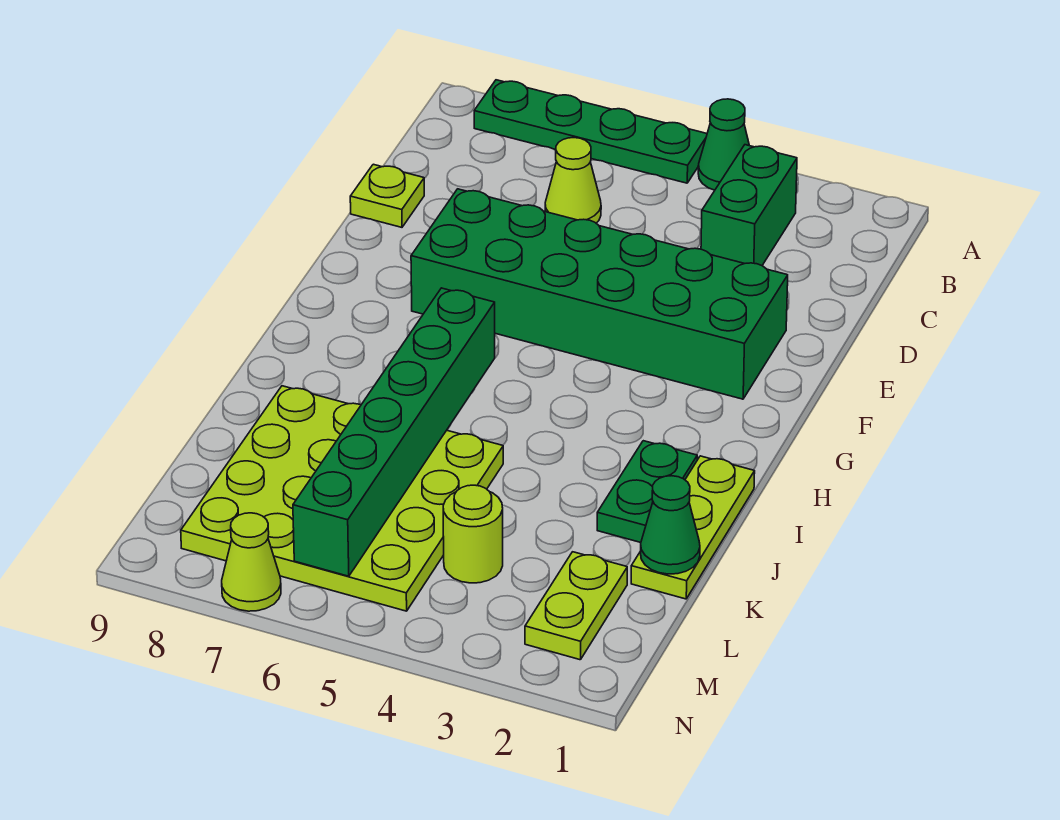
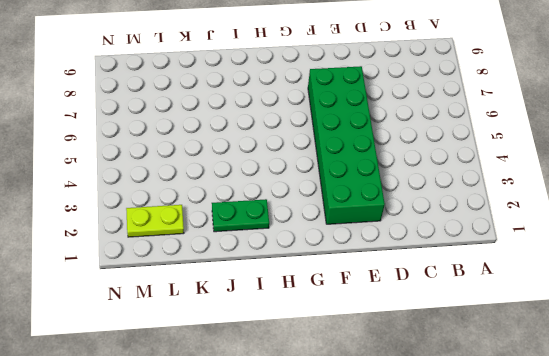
none -> green 1x1 cone [698,99,749,190]
none -> green 1x4 plate [474,80,707,183]
none -> green 1x2 brick [701,145,797,266]

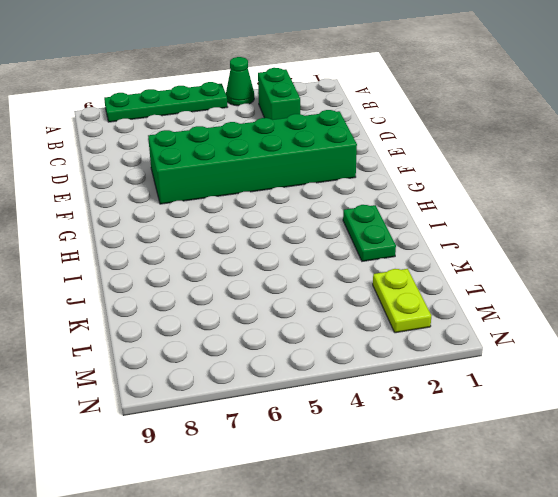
none -> lime 1x1 cone [545,138,601,223]
none -> lime 1x1 plate [350,164,424,227]
none -> lime 1x3 plate [631,456,755,599]

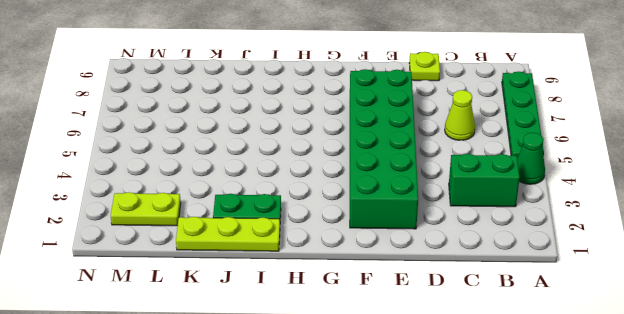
none -> lime 4x4 plate [181,386,503,611]
none -> lime 1x1 round brick [443,485,503,583]
none -> lime 1x1 cone [222,513,281,611]

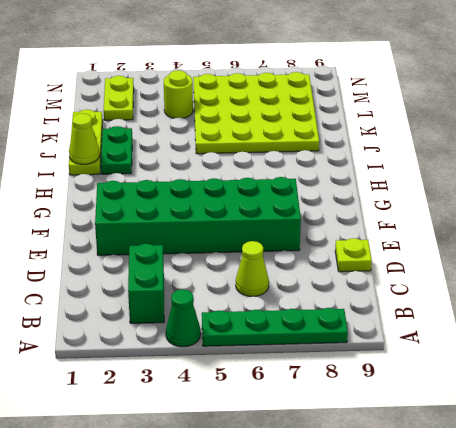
lime 1x1 cone [69,113,100,164] -> lime 1x1 cone moved to [222,513,281,611]
none -> green 1x6 brick [293,288,495,576]
none -> green 1x1 cone [641,476,700,574]

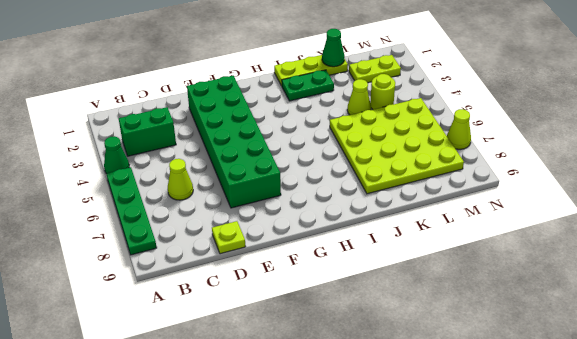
lime 1x1 cone [347,79,371,115] -> none
none -> green 1x6 brick [293,288,495,576]

